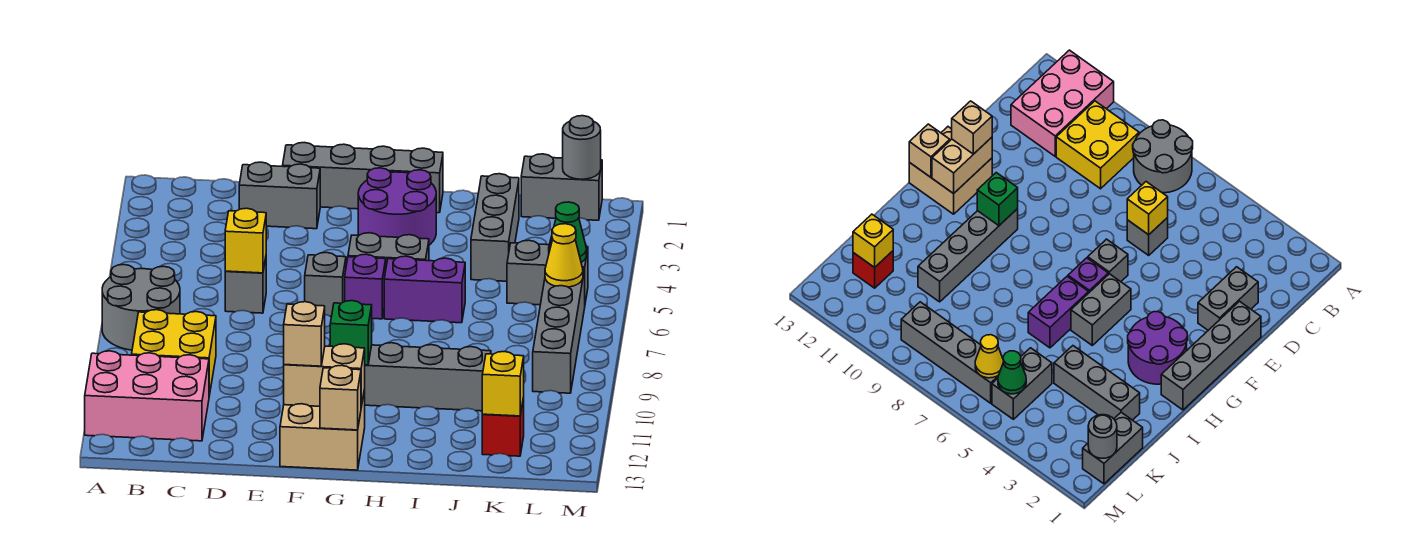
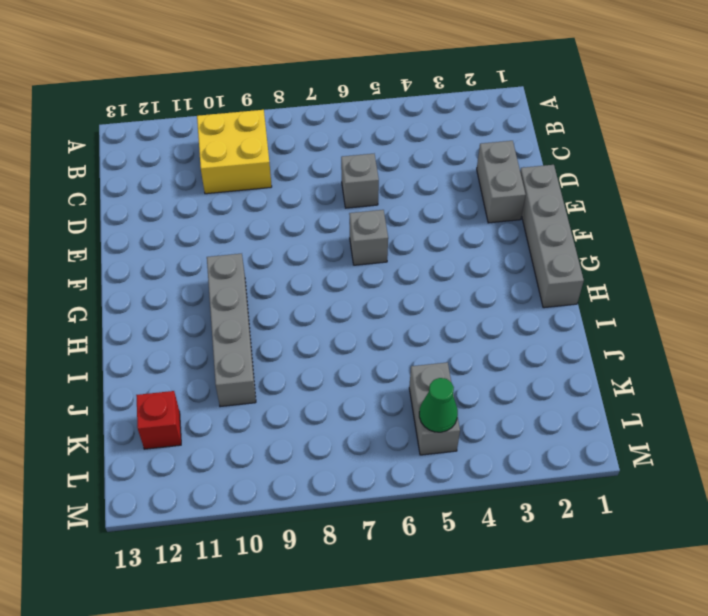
none -> grey 2x2 round brick [102,265,180,350]
none -> pink 2x3 brick [85,351,209,441]
none -> tan 2x2 brick [280,389,365,470]

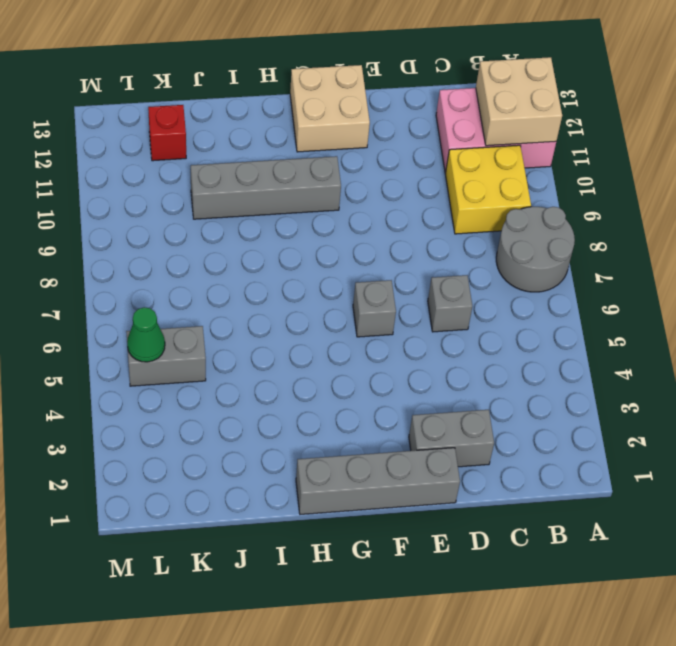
tan 2x2 brick [476,57,562,146] -> none
none -> purple 2x2 round brick [358,168,436,245]
none -> grey 1x2 brick [348,233,429,266]
none -> purple 1x1 brick [345,254,386,319]

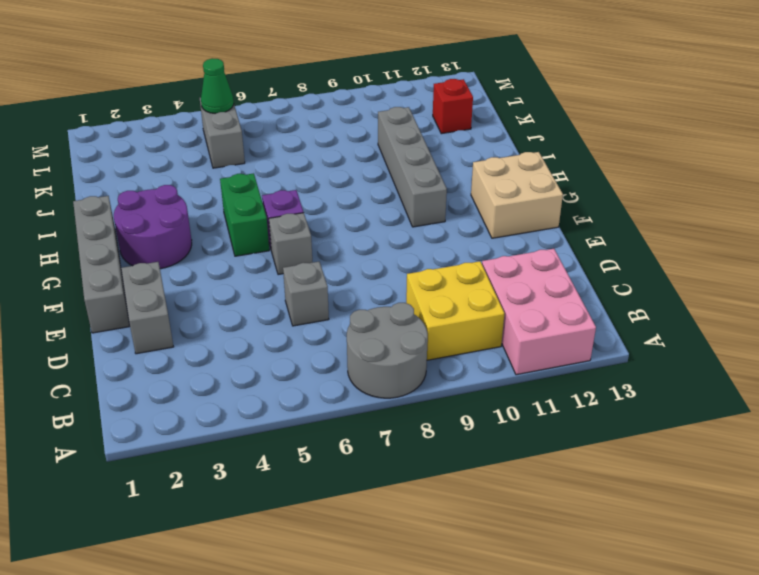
green 1x2 brick [220,173,269,256] -> grey 1x2 brick [348,233,429,266]
none -> purple 1x2 brick [384,256,465,323]
none -> grey 1x3 brick [471,174,519,281]
none -> grey 1x2 brick [521,154,602,220]

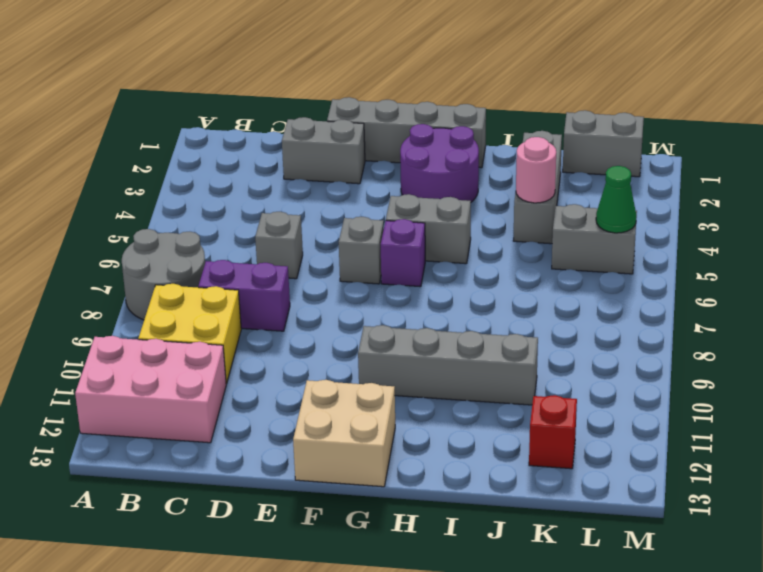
purple 1x2 brick [198,260,290,331] -> purple 1x2 brick moved to [384,256,465,323]
pink 1x1 round brick [516,137,556,203] -> none
none -> grey 1x4 brick [533,268,585,393]
none -> yellow 1x1 brick [225,208,266,273]
none -> tan 1x2 brick [284,344,365,407]

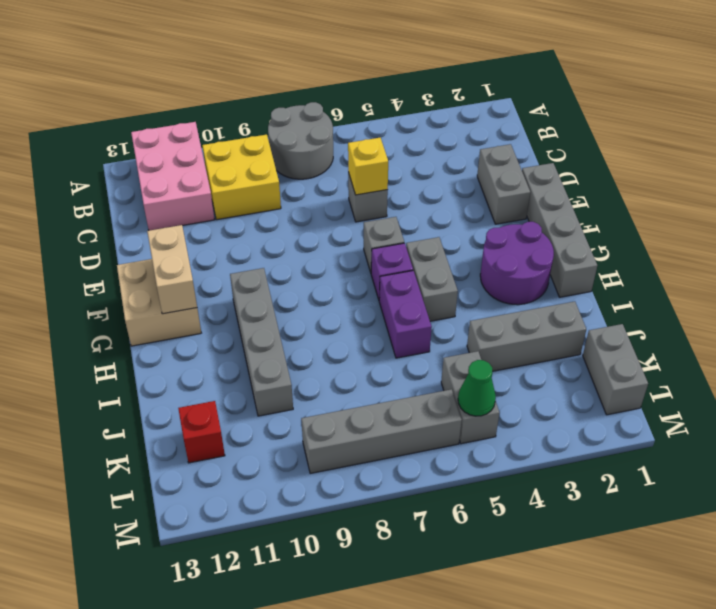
none -> green 1x1 brick [330,301,372,365]
none -> tan 1x1 brick [320,365,361,430]
none -> yellow 1x1 brick [482,352,524,416]

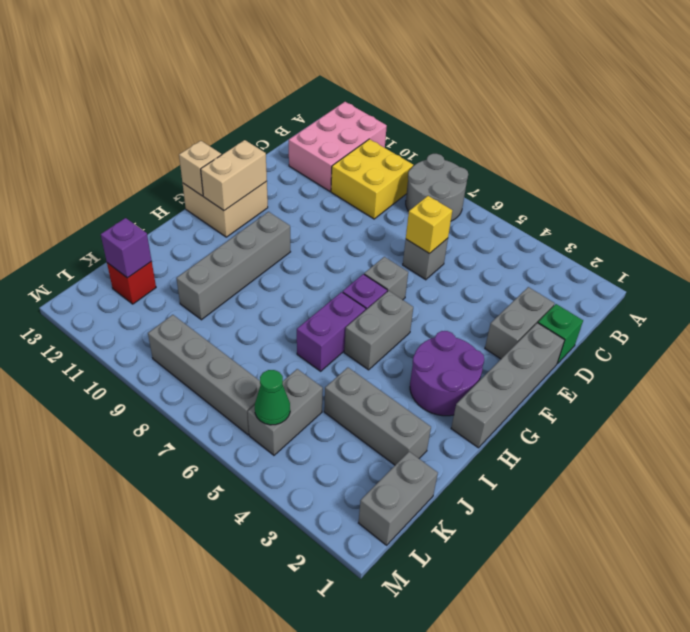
green 1x1 brick [538,304,583,364] -> green 1x1 brick moved to [330,301,372,365]
purple 1x1 brick [101,218,152,278] -> yellow 1x1 brick [482,352,524,416]
none -> grey 1x1 round brick [563,116,601,179]
none -> yellow 1x1 cone [545,224,583,287]
none -> tan 1x1 brick [284,302,325,366]

